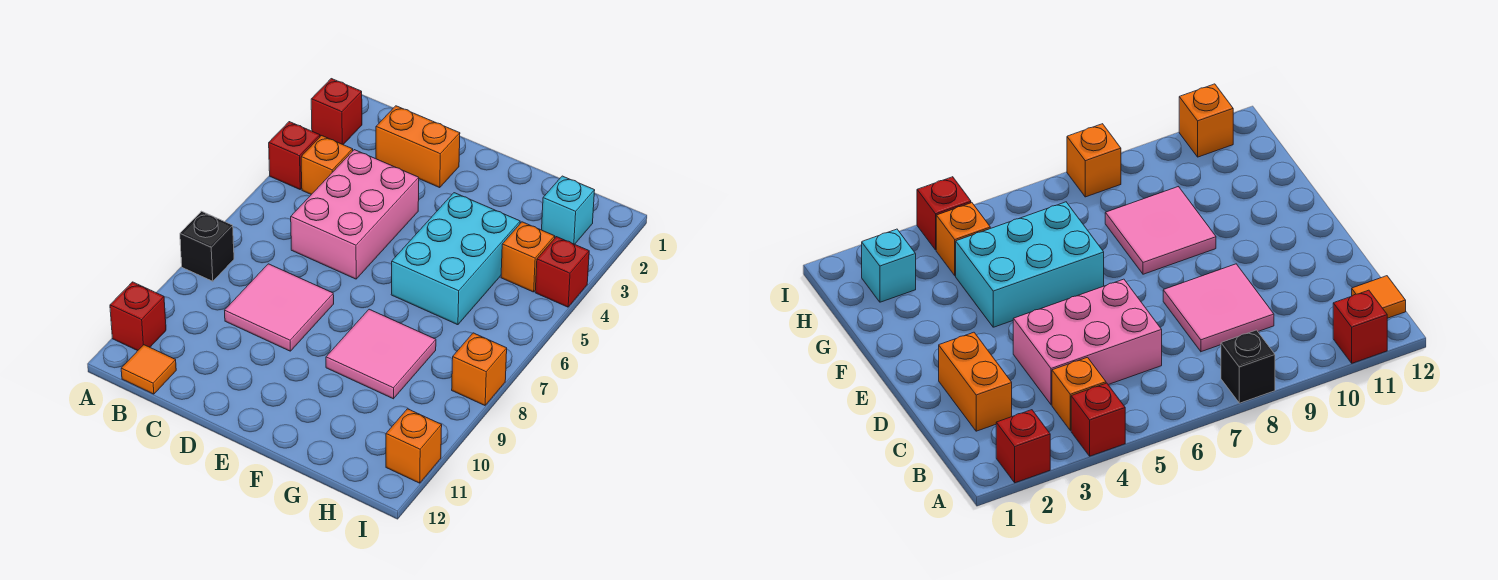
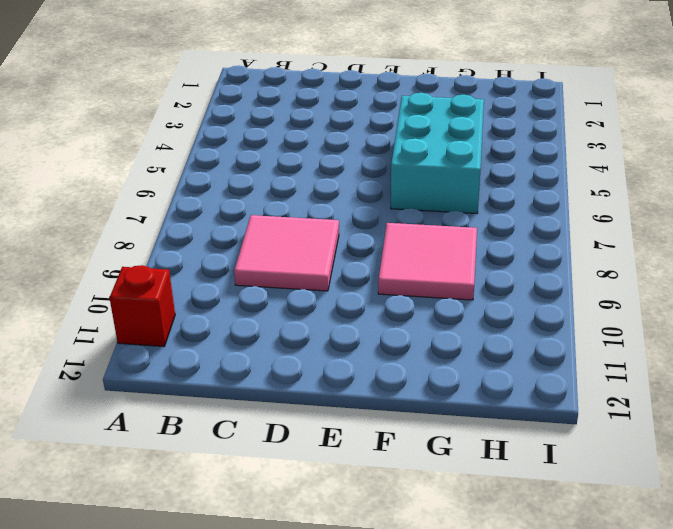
none -> red 1x1 brick [311,79,362,145]
none -> red 1x1 brick [269,122,320,189]
none -> black 1x1 brick [180,211,234,281]

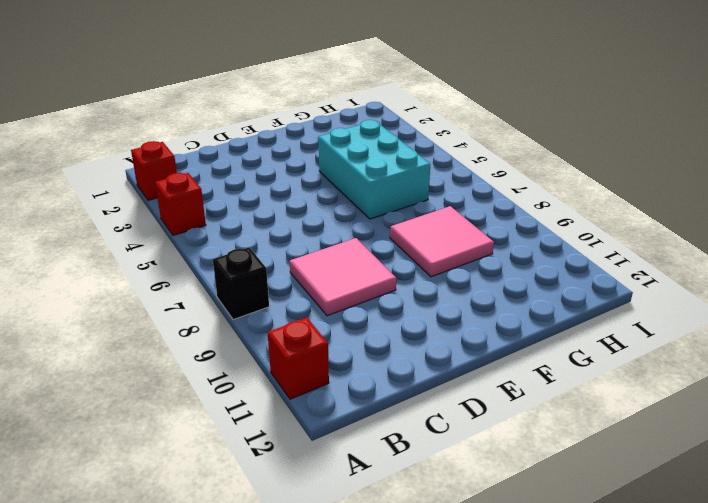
none -> orange 1x1 brick [301,136,353,194]
none -> orange 1x1 tile [121,345,176,394]
none -> orange 1x2 brick [376,106,460,188]

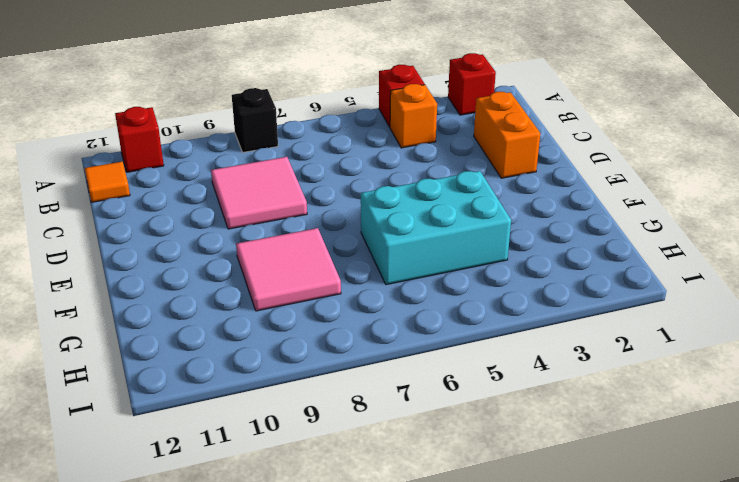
none -> pink 2x3 brick [291,150,419,279]
none -> cyan 1x1 brick [542,176,595,244]
none -> orange 1x1 brick [501,222,555,292]

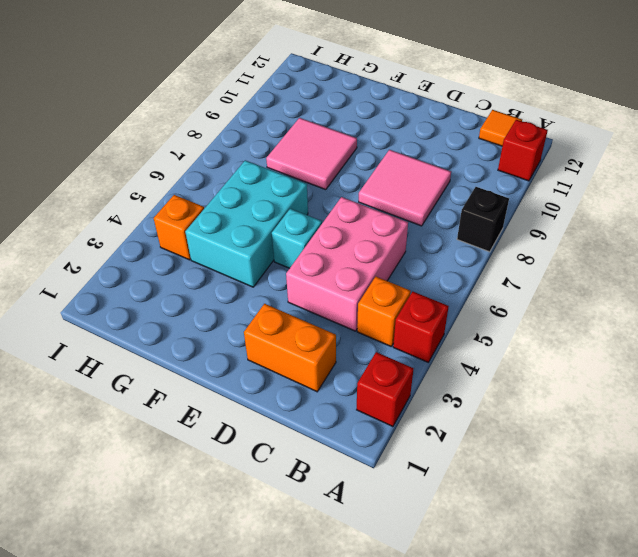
cyan 1x1 brick [272,209,322,268] -> cyan 1x1 brick moved to [542,176,595,244]
none -> red 1x1 brick [535,237,589,307]
none -> orange 1x1 brick [452,333,507,405]
none -> orange 1x1 brick [386,409,442,483]

